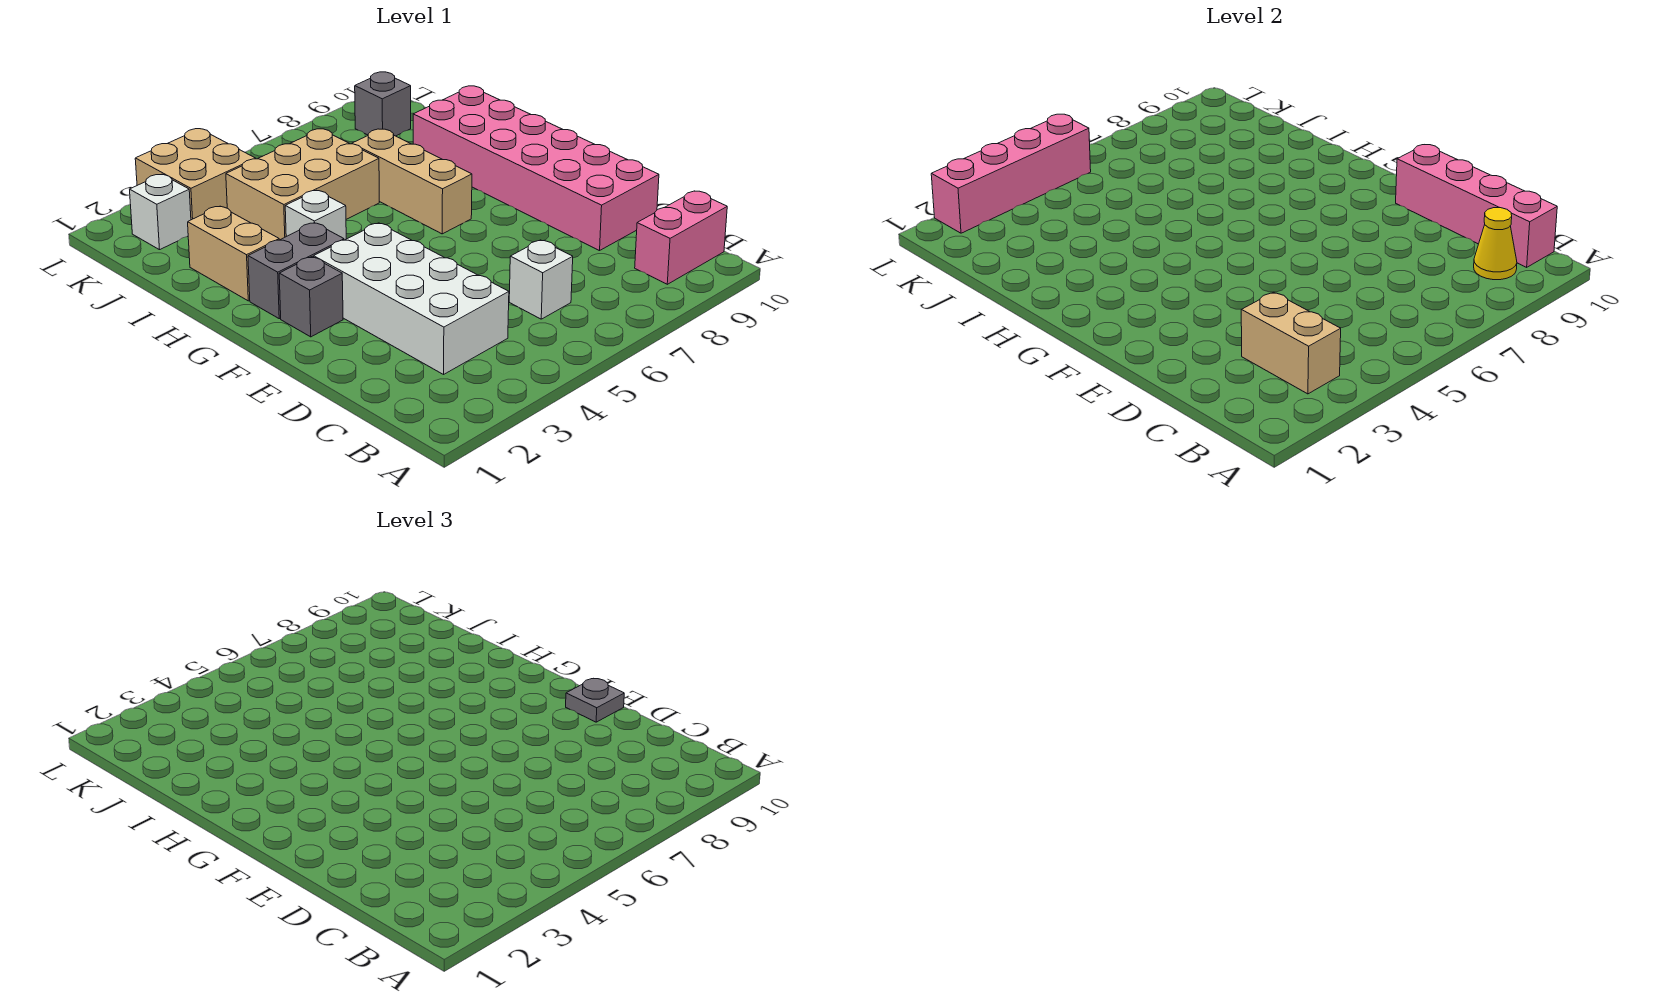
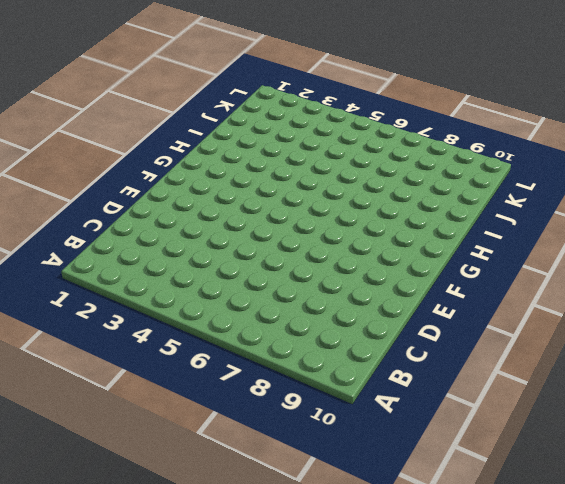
none -> pink 1x2 brick [635,191,727,284]
none -> white 2x4 brick [314,223,509,374]
none -> white 1x1 brick [509,240,573,319]

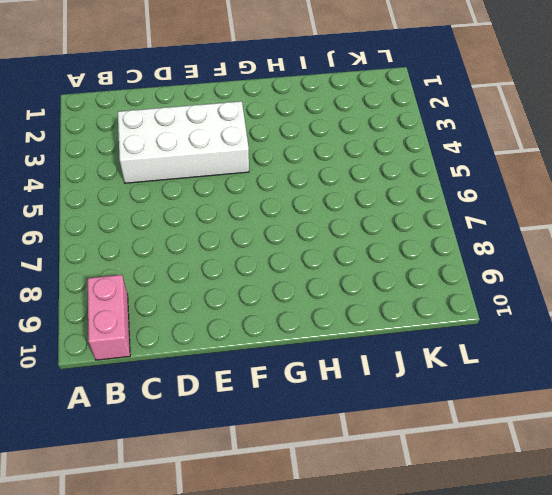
none -> white 1x1 brick [509,240,573,319]
none -> pink 2x6 brick [413,86,659,251]
none -> grey 1x1 brick [279,257,343,337]

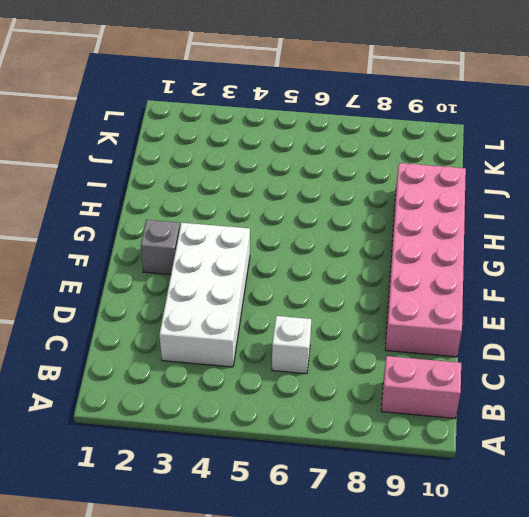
none -> grey 1x2 brick [248,223,344,319]
none -> tan 1x3 brick [352,129,472,234]
none -> tan 1x2 brick [188,206,279,301]

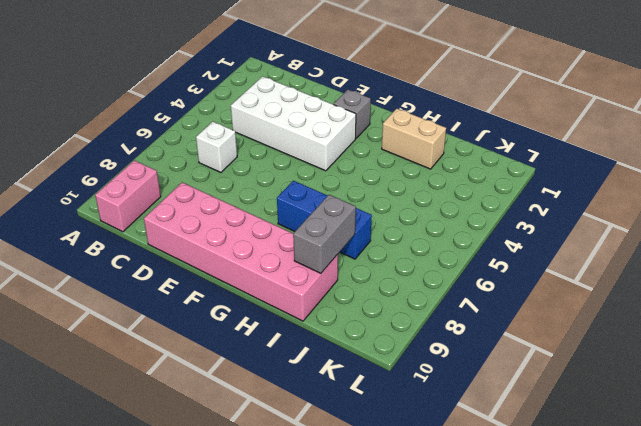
blue 1x3 brick [277,181,372,259] -> tan 1x3 brick [352,129,472,234]
grey 1x2 brick [293,195,356,273] -> grey 1x2 brick moved to [248,223,344,319]
none -> white 1x1 brick [285,190,346,240]
none -> tan 2x3 brick [226,129,379,240]
none -> white 1x1 brick [130,175,191,250]

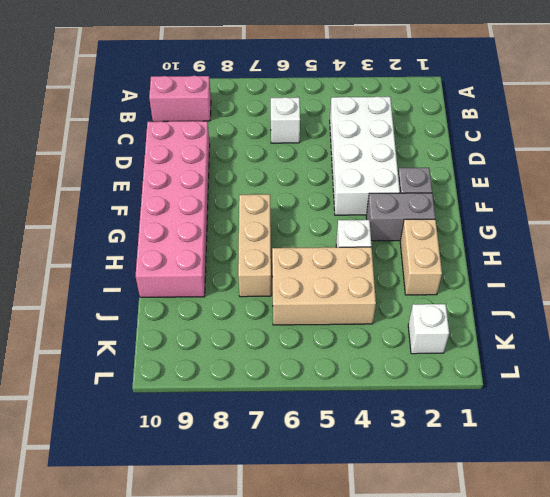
none -> tan 2x2 brick [135,129,256,220]
none -> grey 1x1 brick [355,72,411,136]
none -> tan 1x2 brick [1241,292,1341,394]

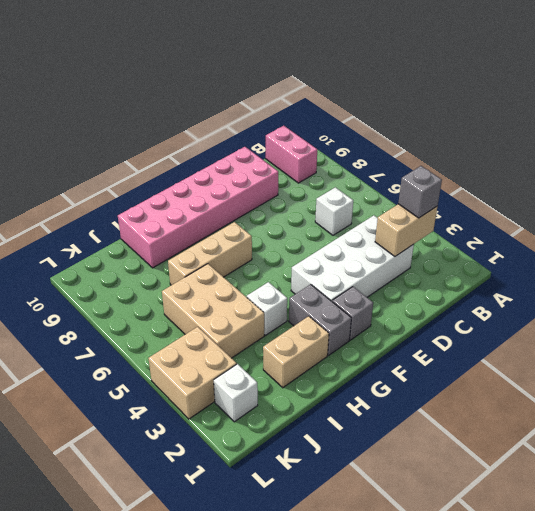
grey 1x1 brick [398,166,442,218] -> grey 1x1 brick moved to [355,72,411,136]
none -> yellow 1x1 cone [1474,208,1517,280]
none -> pink 1x4 brick [1396,145,1557,267]
none -> pink 1x4 brick [931,114,1091,233]

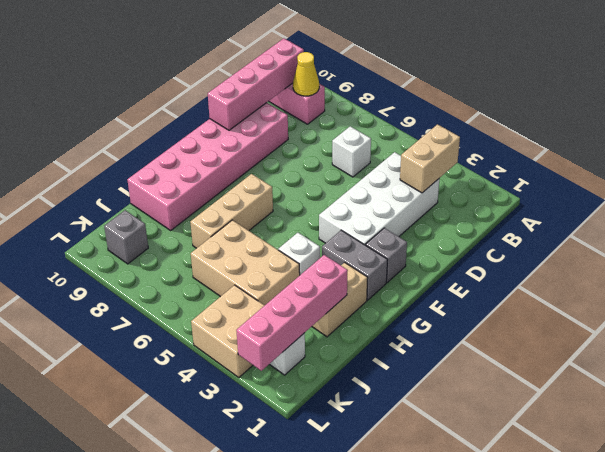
pink 1x4 brick [236,255,348,371] -> pink 1x4 brick turned to [931,114,1091,233]
none -> grey 1x1 plate [566,679,624,722]

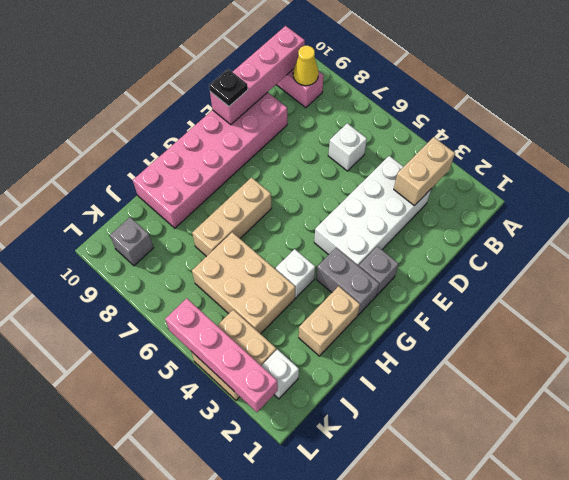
black 1x1 plate [209,69,248,106] -> grey 1x1 plate [566,679,624,722]

